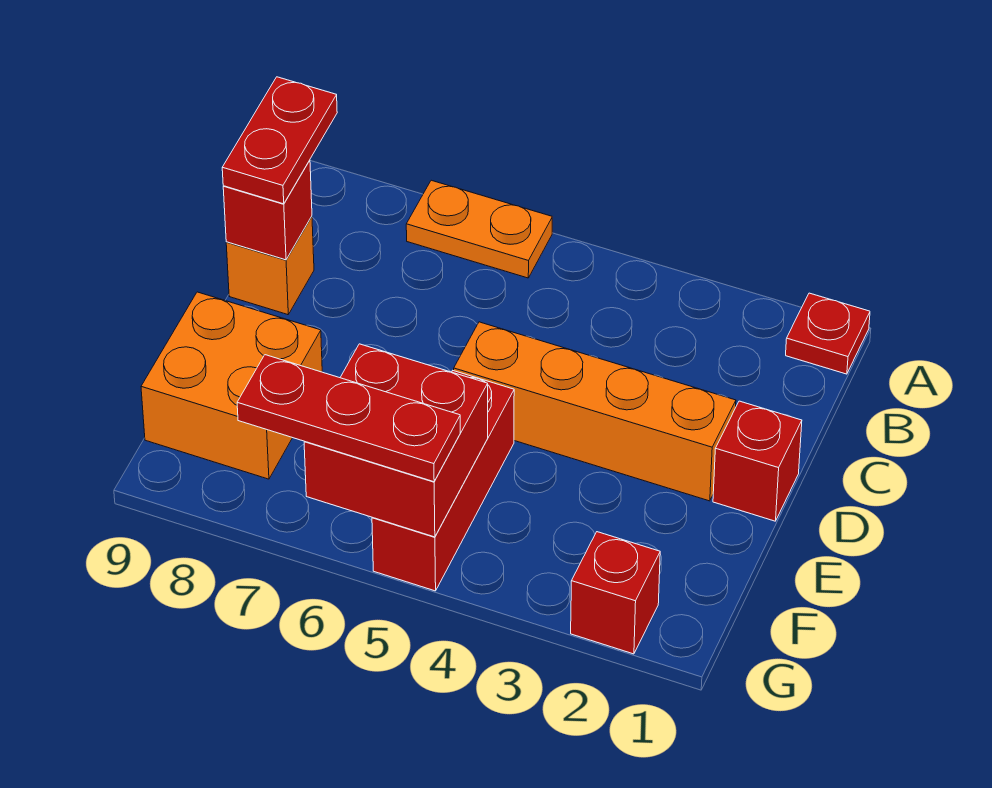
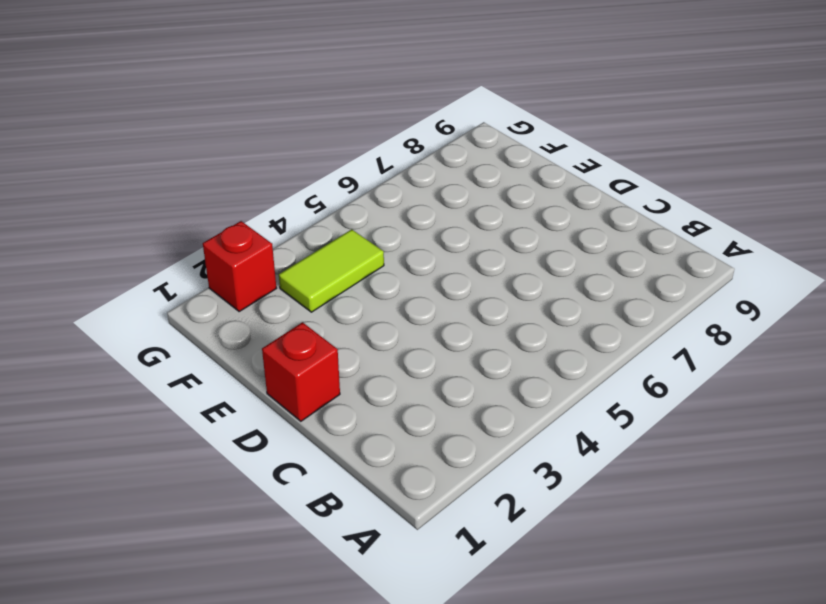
lime 1x2 tile [279,229,384,312] -> none
none -> red 1x1 plate [786,293,870,374]
none -> orange 1x2 plate [406,180,552,278]
none -> orange 1x1 brick [226,217,314,315]

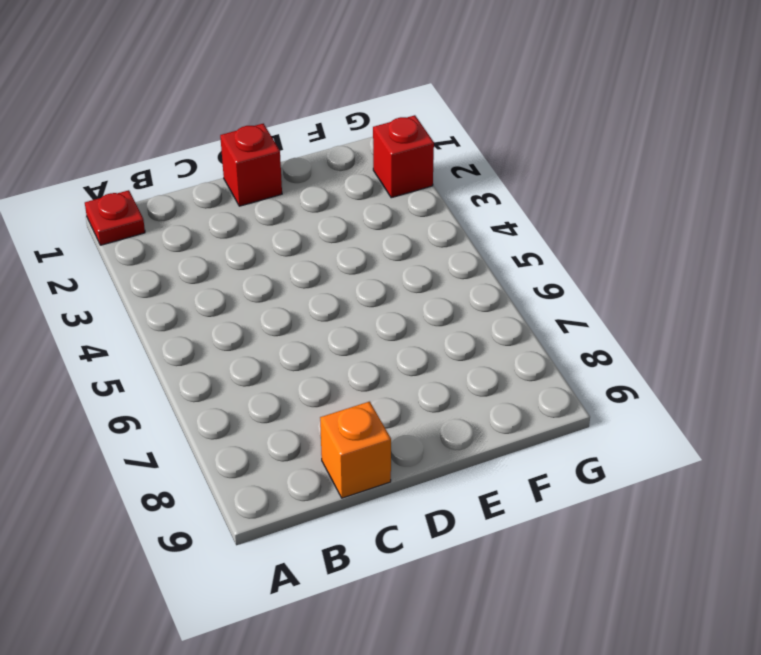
none -> orange 1x2 plate [406,180,552,278]
none -> orange 1x4 brick [454,322,736,501]
none -> red 1x3 brick [372,371,514,591]

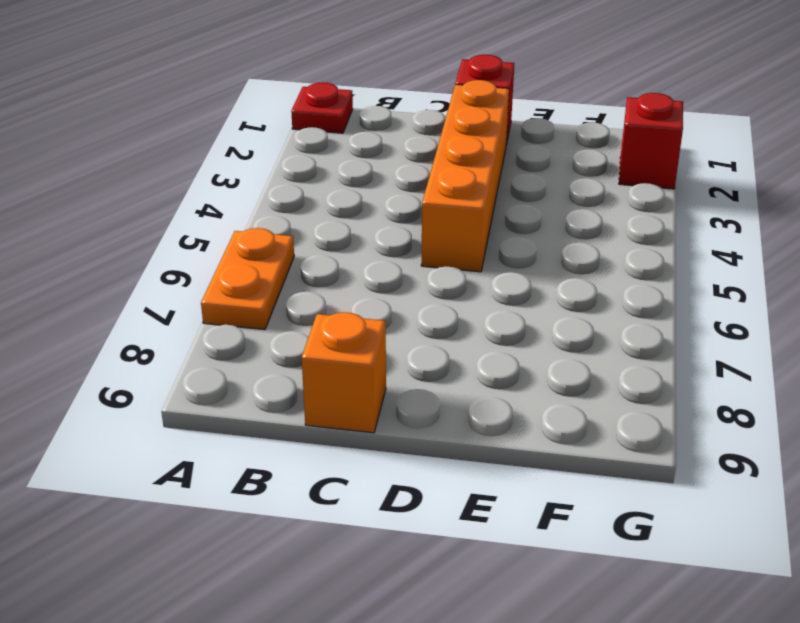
none -> red 1x3 brick [372,371,514,591]
none -> orange 2x2 brick [141,292,322,479]
none -> red 1x1 brick [223,160,312,260]

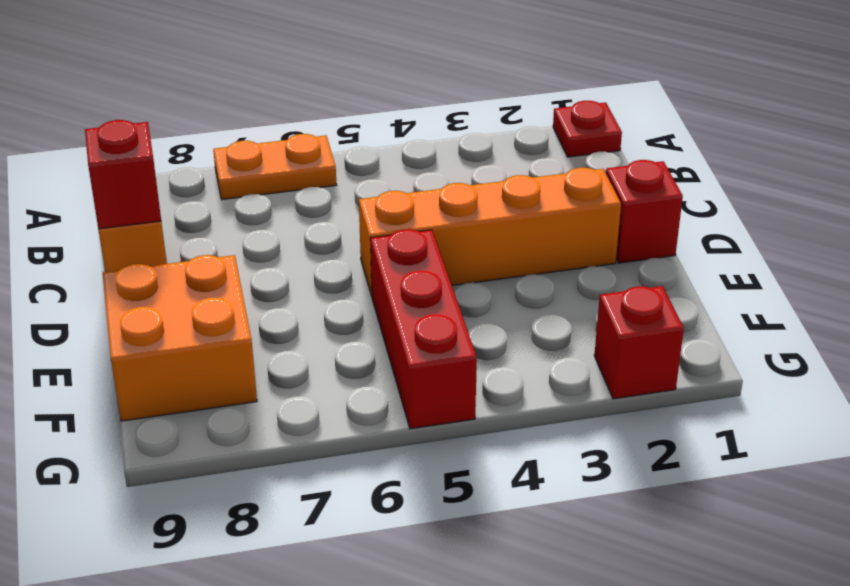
none -> red 2x2 brick [304,344,488,537]
none -> red 1x2 plate [222,77,337,204]
none -> red 1x3 plate [237,355,460,482]

